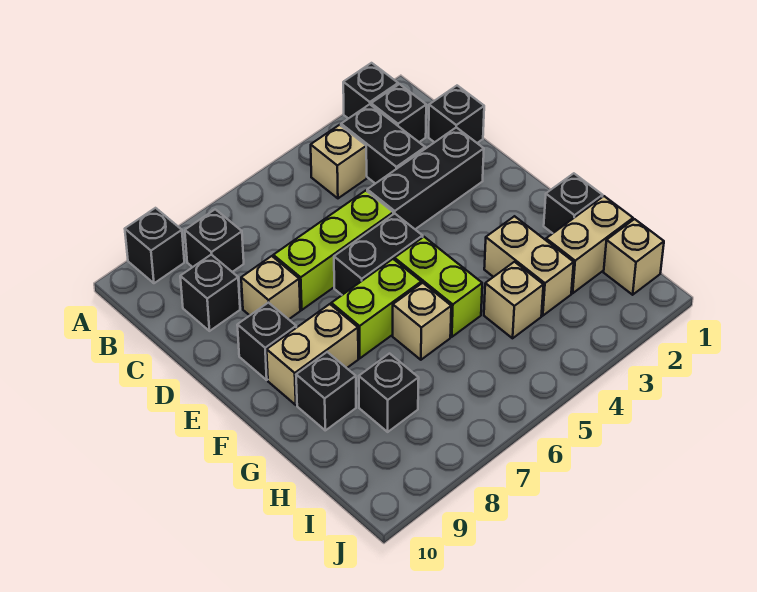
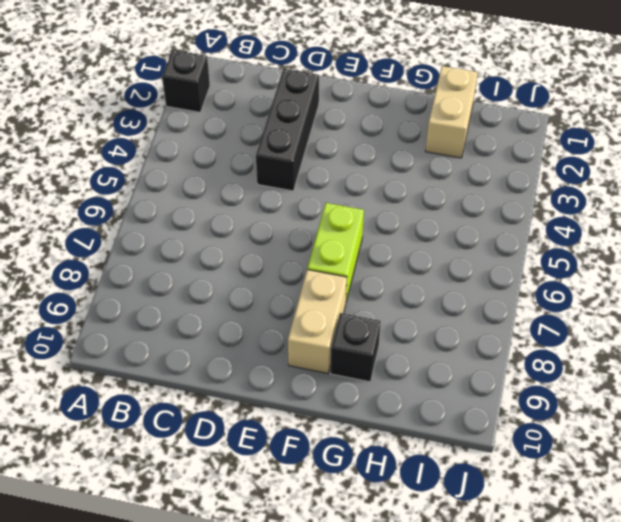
none -> black 1x1 brick [125,208,184,283]
none -> black 1x1 brick [371,84,426,142]
none -> black 1x2 brick [341,104,425,184]

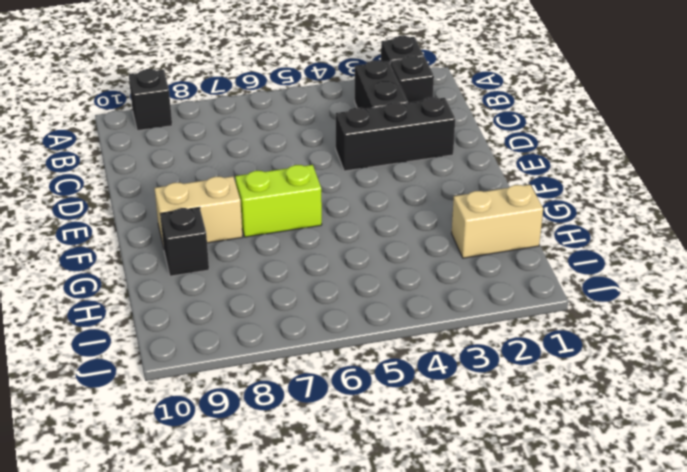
none -> tan 1x1 brick [311,125,367,198]
none -> black 1x1 brick [185,209,244,272]
none -> black 1x1 brick [429,86,484,143]

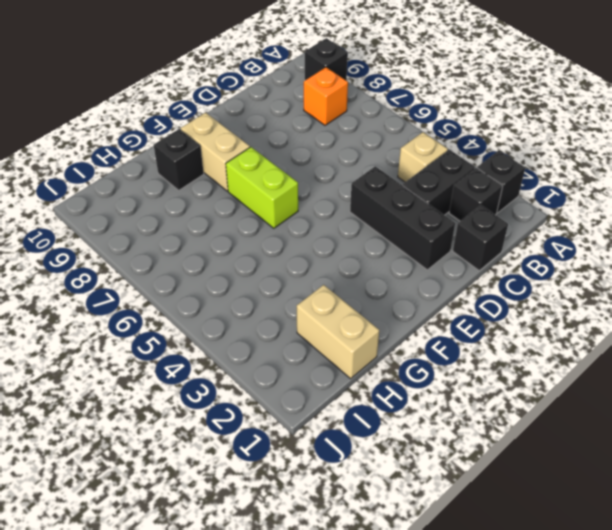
orange 1x1 brick [304,67,348,125] -> black 1x1 brick [185,209,244,272]
none -> black 1x1 brick [180,255,240,331]
none -> lime 1x3 brick [273,191,393,310]
none -> tan 1x1 brick [241,256,300,319]

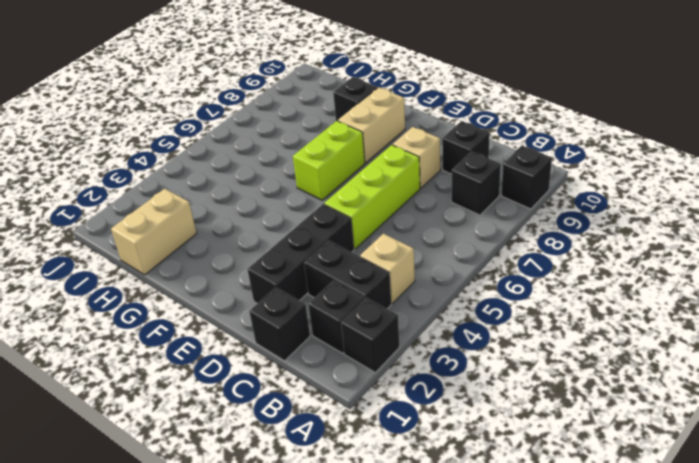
none -> black 1x2 brick [334,213,423,295]
none -> black 1x1 brick [237,302,296,380]
none -> lime 1x2 brick [395,237,482,337]

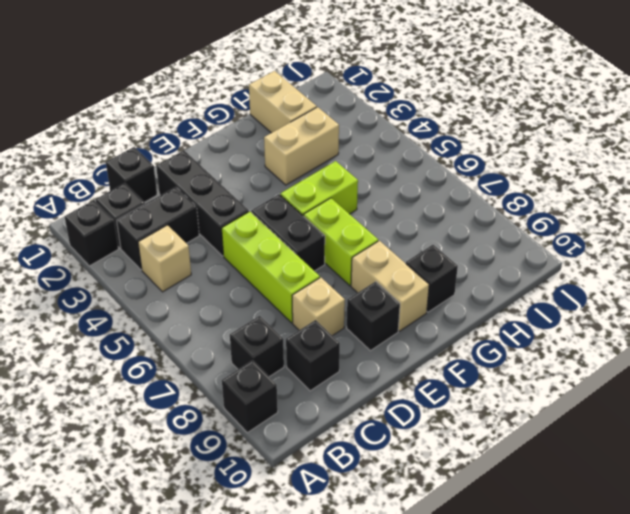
none -> black 1x1 brick [544,173,603,233]
none -> tan 1x1 brick [393,283,451,360]
none -> tan 1x1 brick [484,262,543,338]

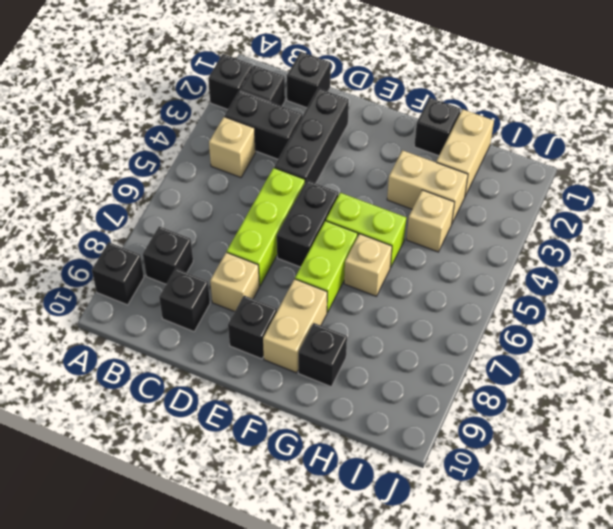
none -> black 1x1 brick [359,354,419,432]
none -> tan 1x1 brick [604,219,664,295]

